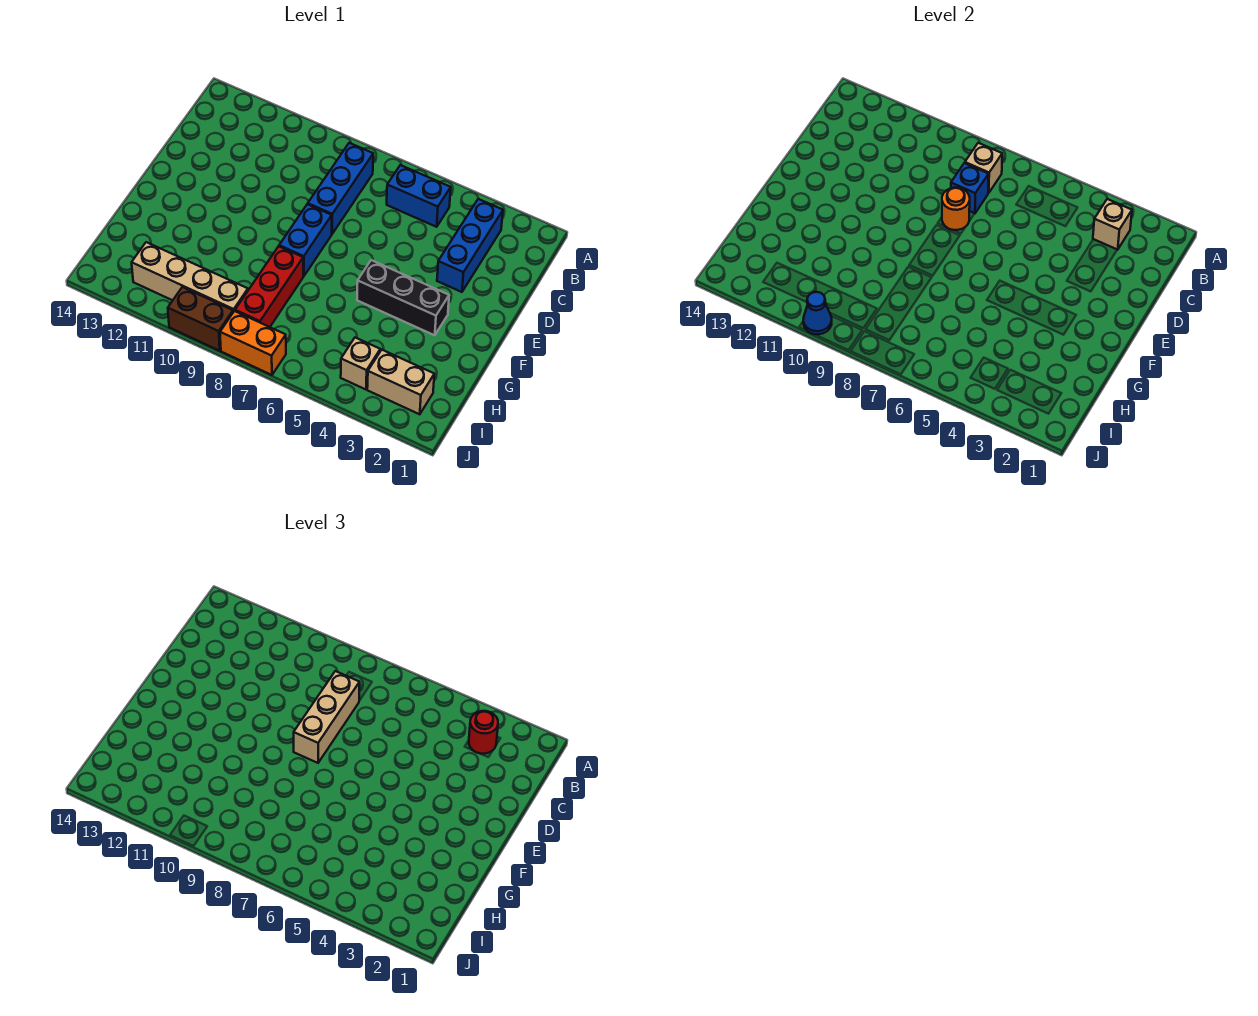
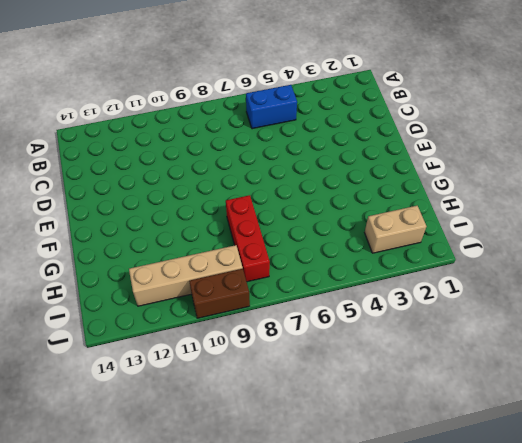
none -> blue 1x3 brick [437,199,503,292]
none -> blue 1x3 brick [308,143,373,234]
none -> blue 1x2 brick [279,204,332,276]

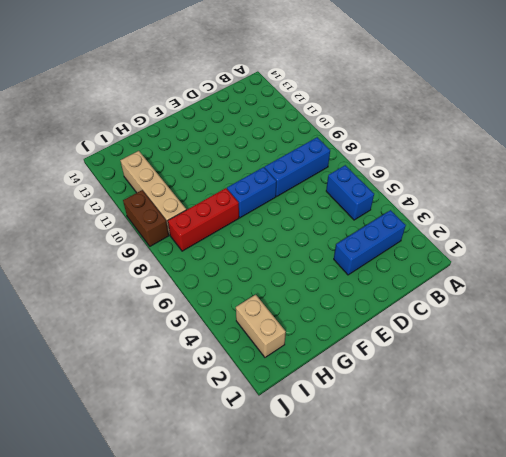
none -> black 1x3 brick [357,260,449,335]
none -> tan 1x1 brick [341,338,380,389]
none -> orange 1x2 brick [220,311,286,375]

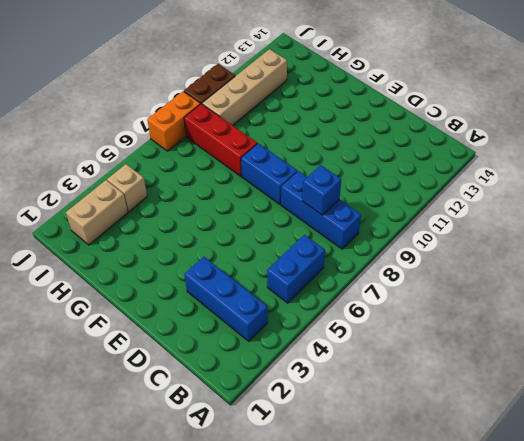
none -> black 1x3 brick [357,260,449,335]
none -> tan 1x1 brick [1093,199,1132,250]
none -> tan 1x1 brick [965,143,1002,193]

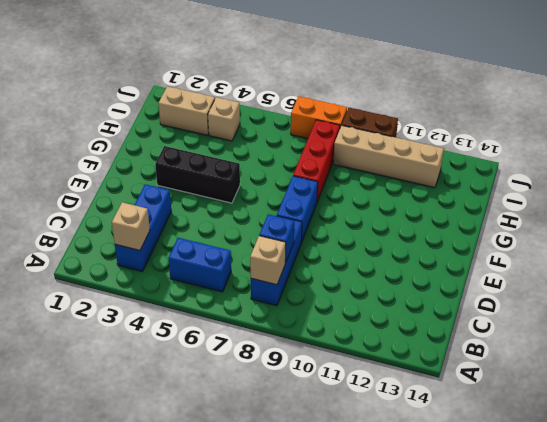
none -> orange 1x1 round brick [942,188,970,230]
none -> blue 1x1 cone [803,292,832,334]
none -> red 1x1 round brick [469,711,498,754]

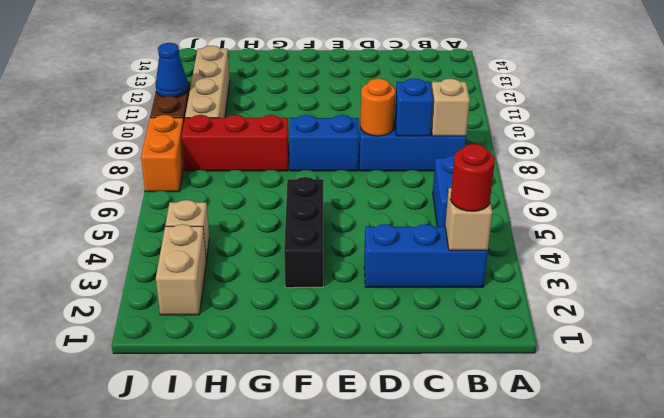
none -> tan 1x3 brick [294,671,360,763]

